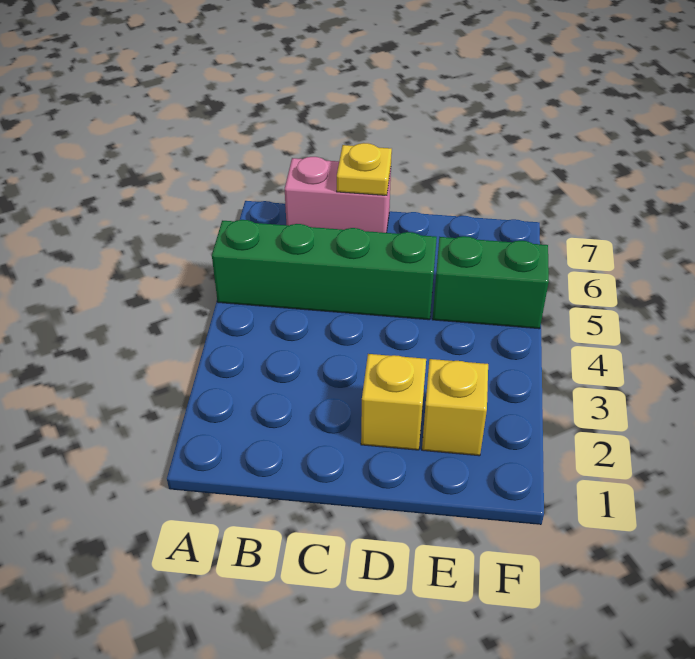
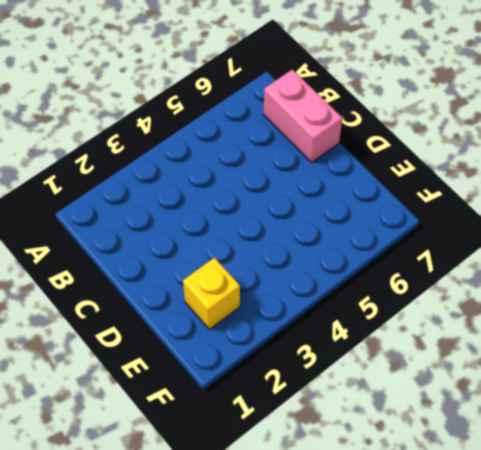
none -> green 1x4 brick [212,220,437,320]
none -> yellow 1x1 brick [361,354,426,450]

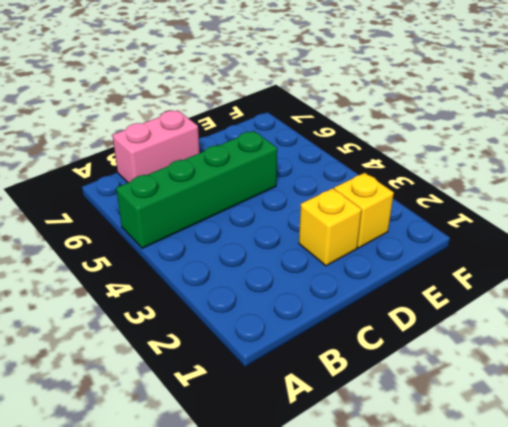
none -> green 1x2 brick [433,236,549,329]
none -> yellow 1x1 plate [337,143,392,195]

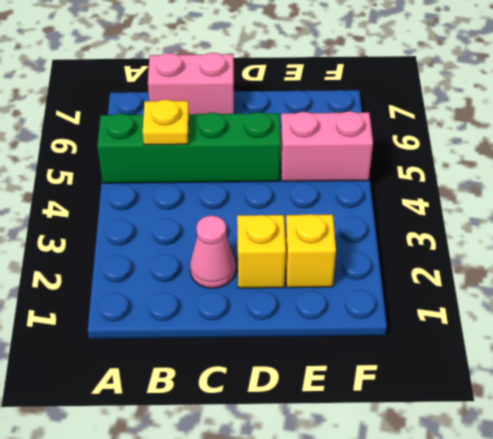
yellow 1x1 plate [143,100,189,145] -> yellow 1x1 plate moved to [337,143,392,195]
pink 1x1 cone [190,215,236,288] -> none
pink 1x2 brick [280,111,373,181] -> green 1x2 brick [433,236,549,329]

